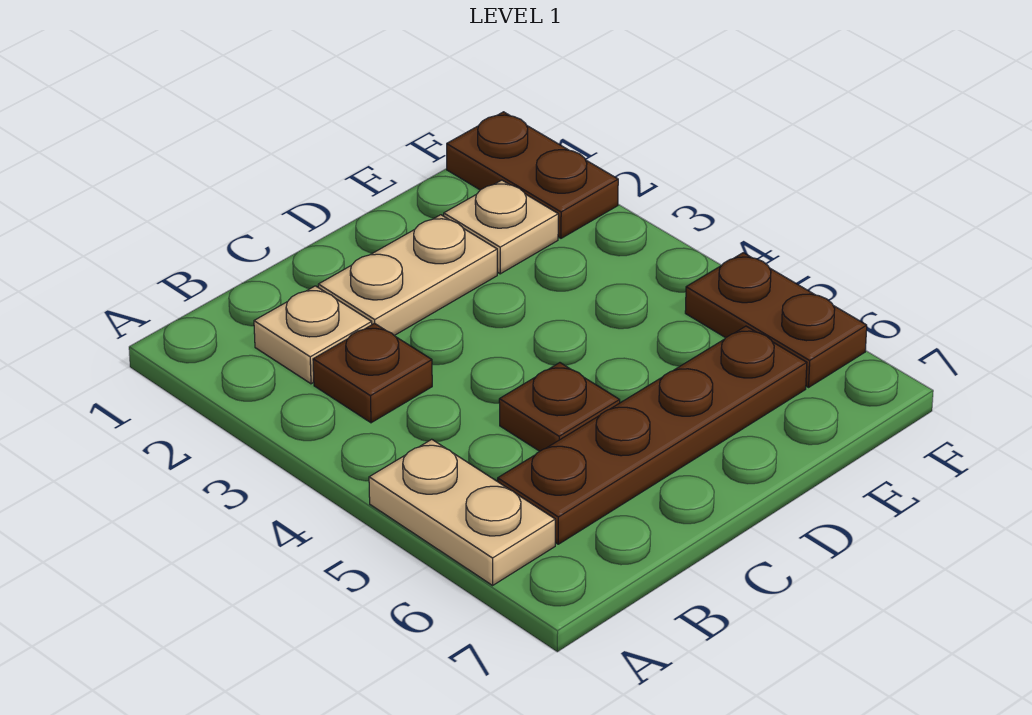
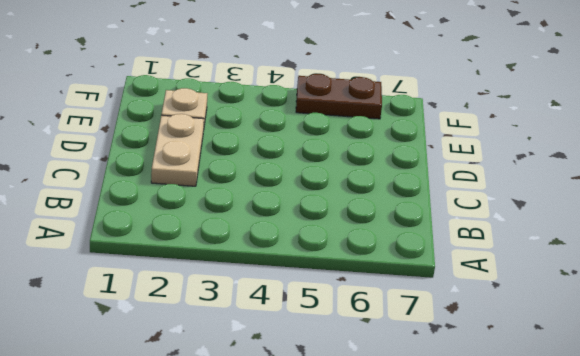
none -> tan 1x2 plate [369,439,555,585]
none -> tan 1x1 plate [254,286,372,384]

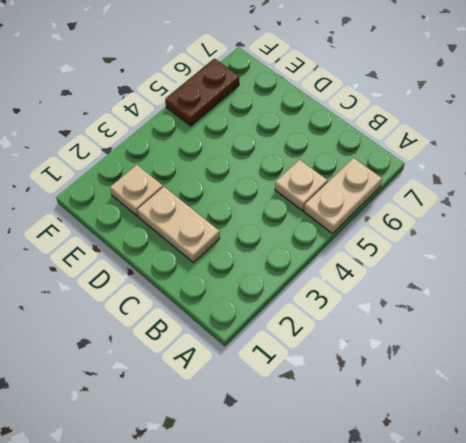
tan 1x1 plate [275,160,328,211] -> tan 1x1 plate moved to [254,286,372,384]
none -> brown 1x1 plate [313,323,432,423]
none -> brown 1x4 plate [498,326,807,544]

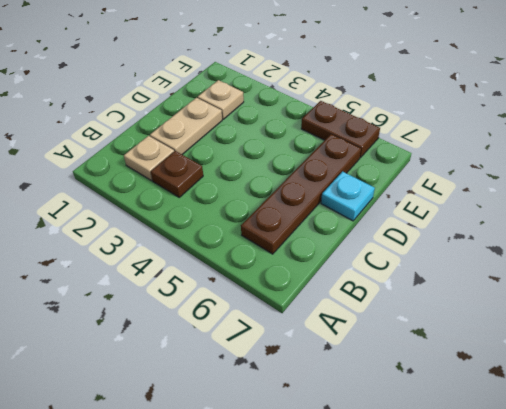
cyan 1x1 plate [321,171,375,221] -> none
none -> tan 1x2 plate [369,439,555,585]
none -> brown 1x1 plate [499,363,620,451]

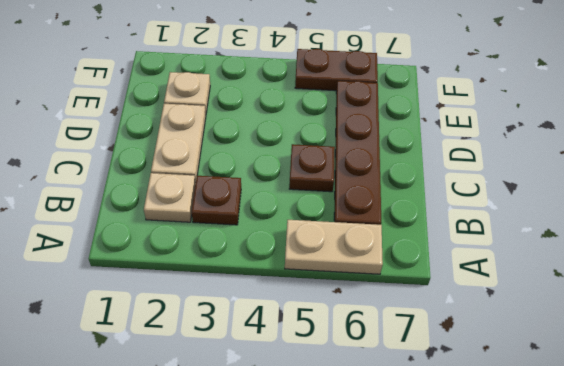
none -> brown 1x2 plate [447,112,618,238]

